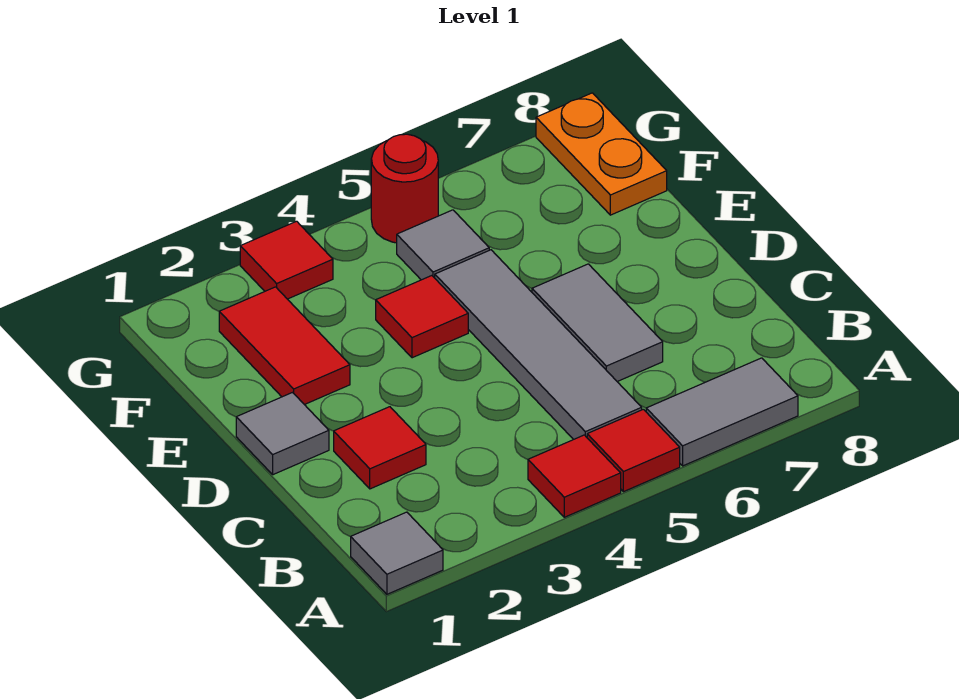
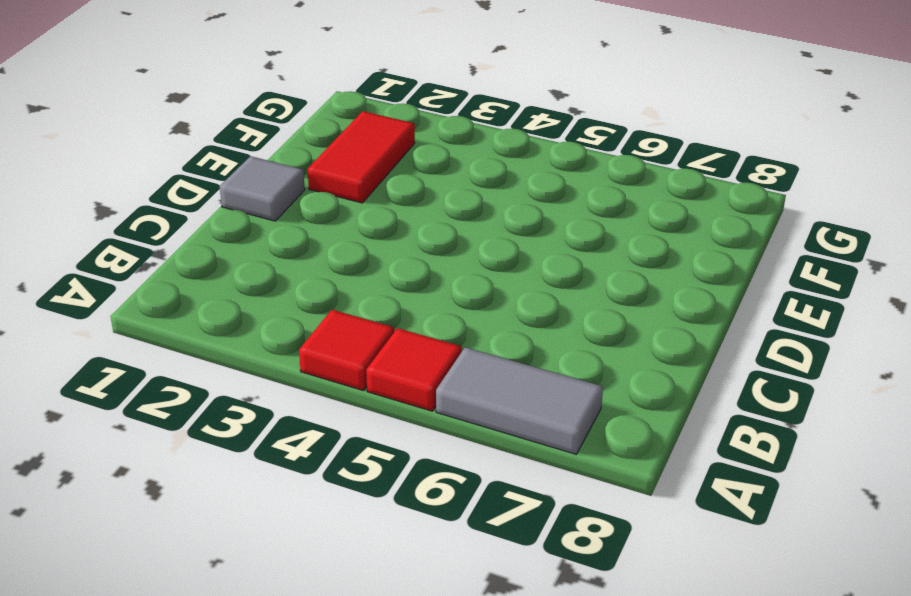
none -> grey 1x1 tile [351,512,443,594]
none -> grey 1x4 tile [435,250,642,440]
none -> red 1x1 tile [334,407,426,489]

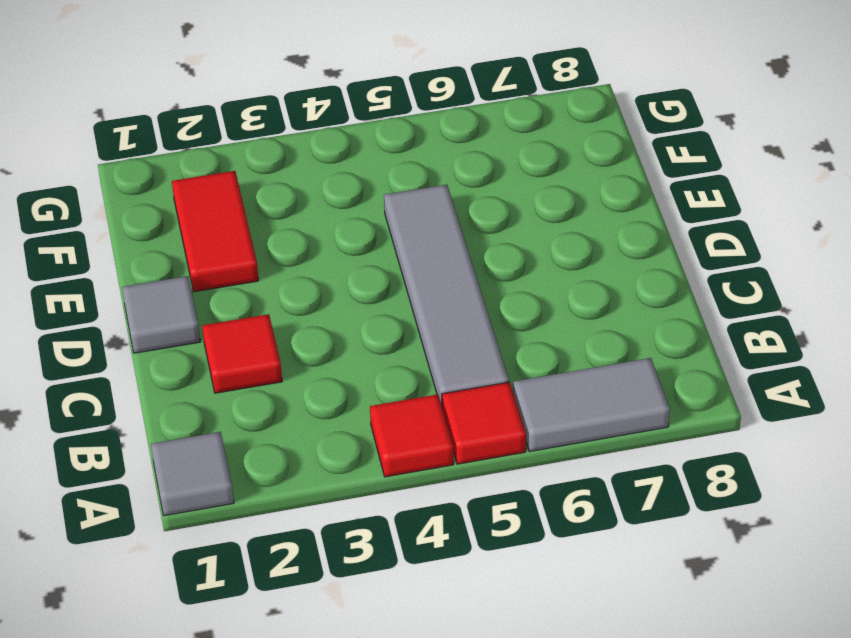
none -> grey 1x2 tile [532,264,663,382]
none -> red 1x1 tile [376,276,468,358]
none -> grey 1x1 tile [397,210,489,280]

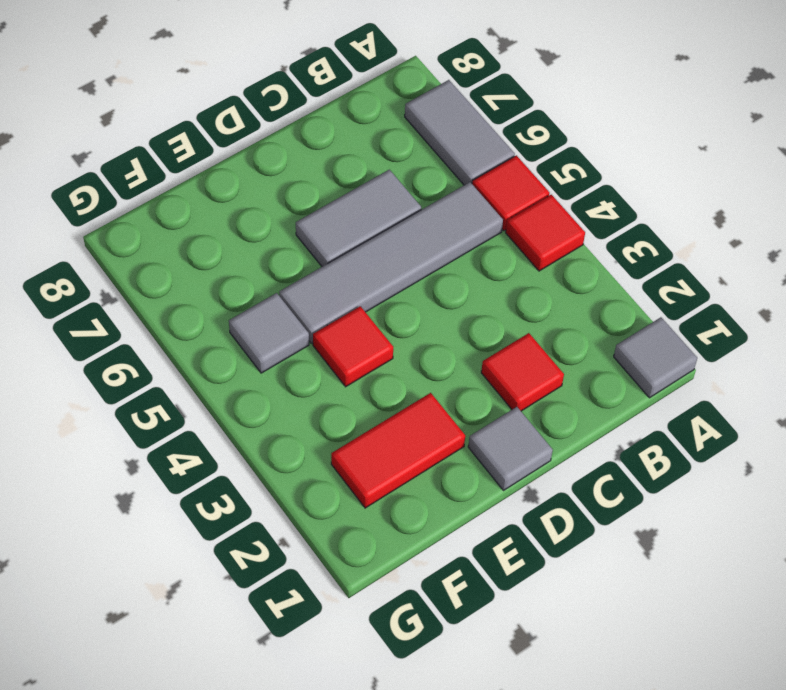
none -> orange 1x2 plate [536,93,667,215]
none -> red 1x1 tile [240,221,333,299]
none -> red 1x1 round brick [371,134,438,243]

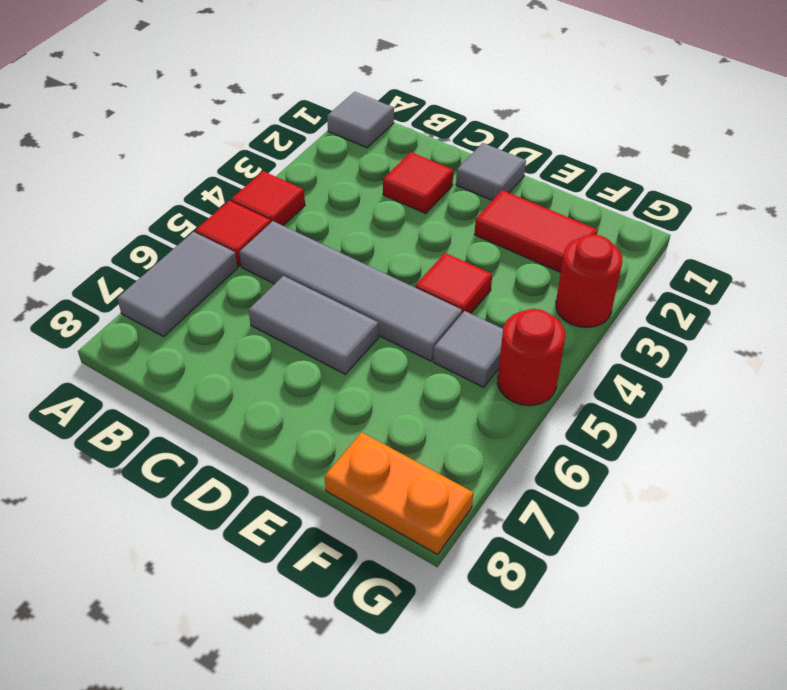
red 1x1 round brick [556,235,622,327] -> red 1x1 tile [240,221,333,299]

